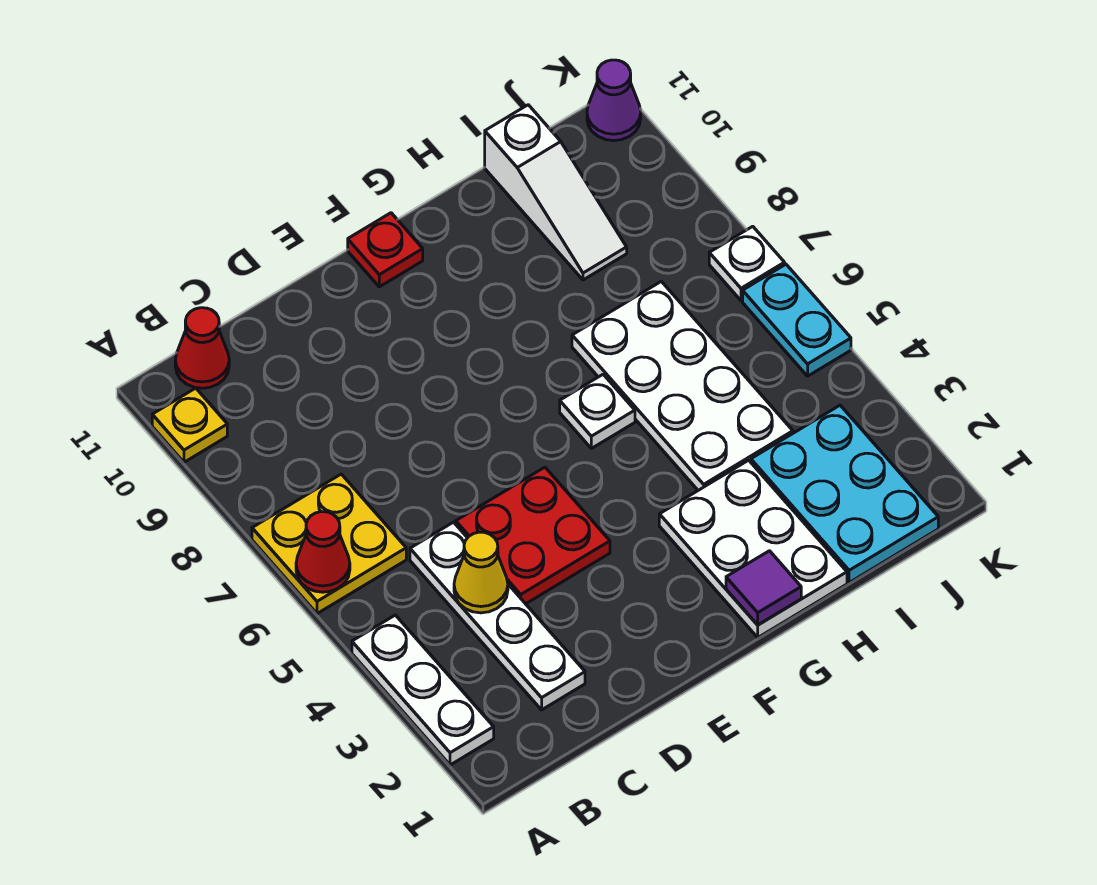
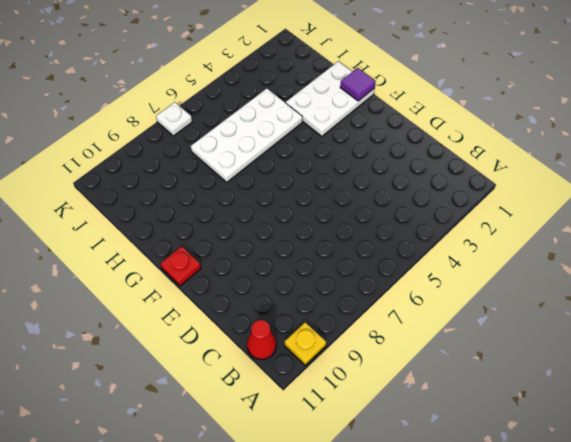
none -> white 1x3 plate [352,615,494,765]
none -> yellow 2x2 plate [252,474,406,614]
none -> white 1x4 plate [410,522,585,710]

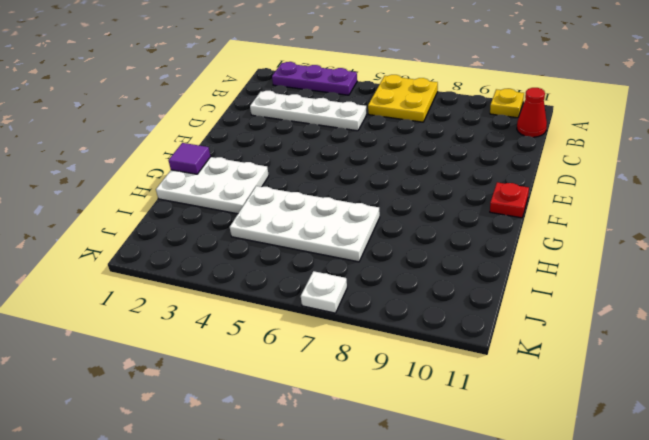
purple 1x3 plate [272,62,357,95] -> white 1x3 plate [352,615,494,765]
none -> red 2x2 plate [456,467,610,604]
none -> white 1x1 plate [560,375,635,448]
none -> cyan 2x3 plate [751,405,938,583]

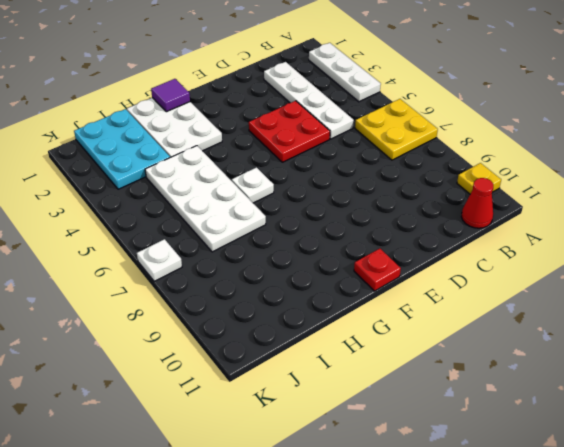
none -> white 1x3 slope [485,105,627,280]
none -> cyan 1x2 plate [743,264,851,376]
none -> purple 1x1 cone [587,60,641,141]

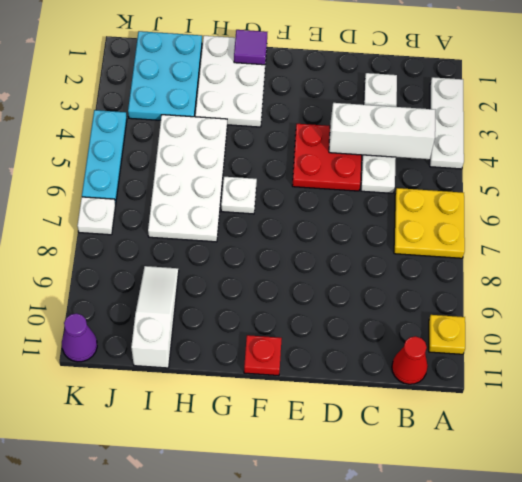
white 1x3 brick [329,103,435,159] -> yellow 1x1 cone [454,532,508,613]
cyan 1x3 plate [82,110,127,204] -> cyan 1x2 plate [743,264,851,376]
none -> red 1x1 cone [296,512,350,592]

